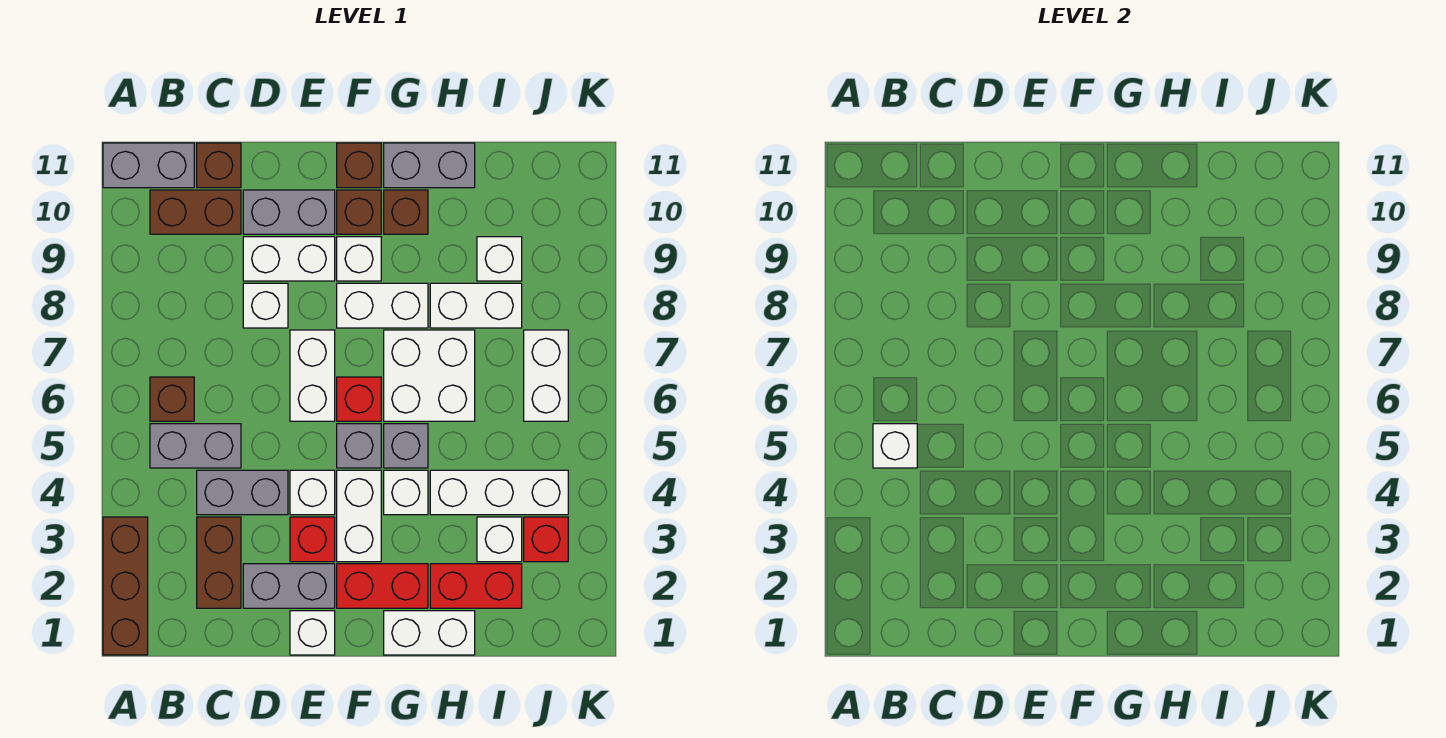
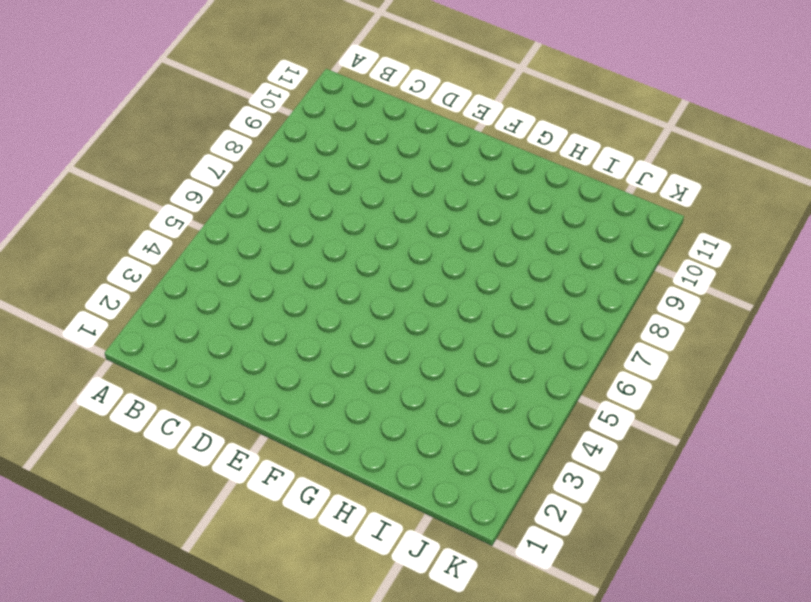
none -> brown 1x3 brick [103,517,148,655]
none -> grey 1x2 brick [103,143,194,188]
none -> grey 1x2 brick [150,424,241,468]
none -> brown 1x1 brick [150,377,194,421]

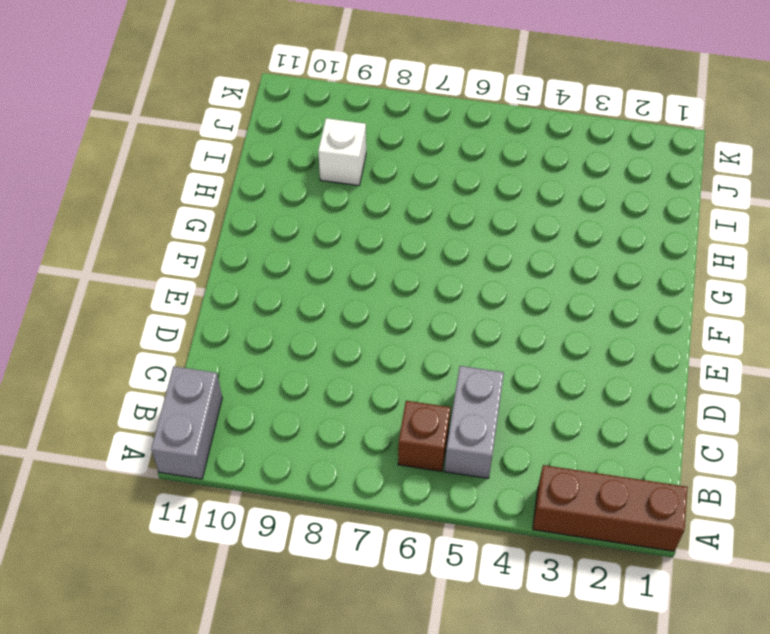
none -> brown 1x2 brick [150,190,241,234]
none -> brown 1x2 brick [197,517,241,608]
none -> grey 1x2 brick [197,470,288,515]
none -> brown 1x1 brick [197,143,241,188]

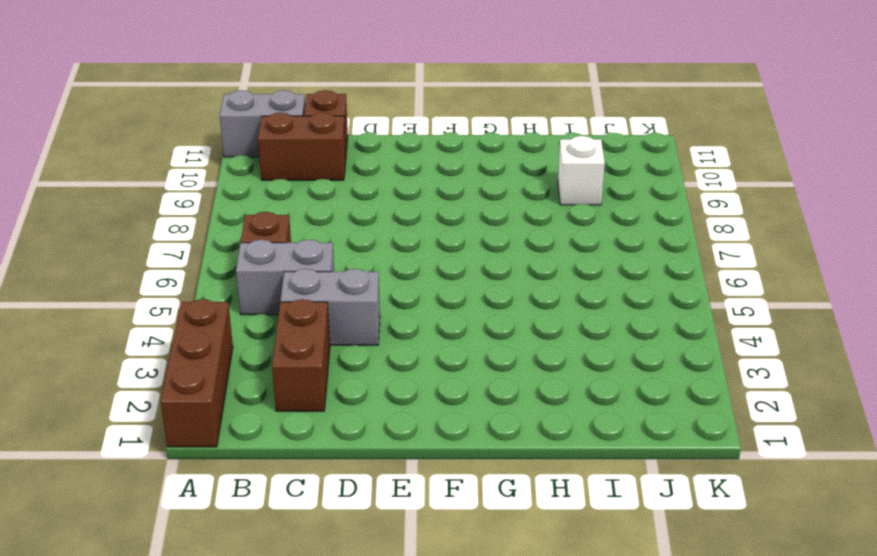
none -> grey 1x2 brick [243,564,335,608]
none -> white 1x1 brick [243,283,288,328]
none -> white 1x2 brick [243,237,335,281]
none -> grey 1x2 brick [243,190,335,234]

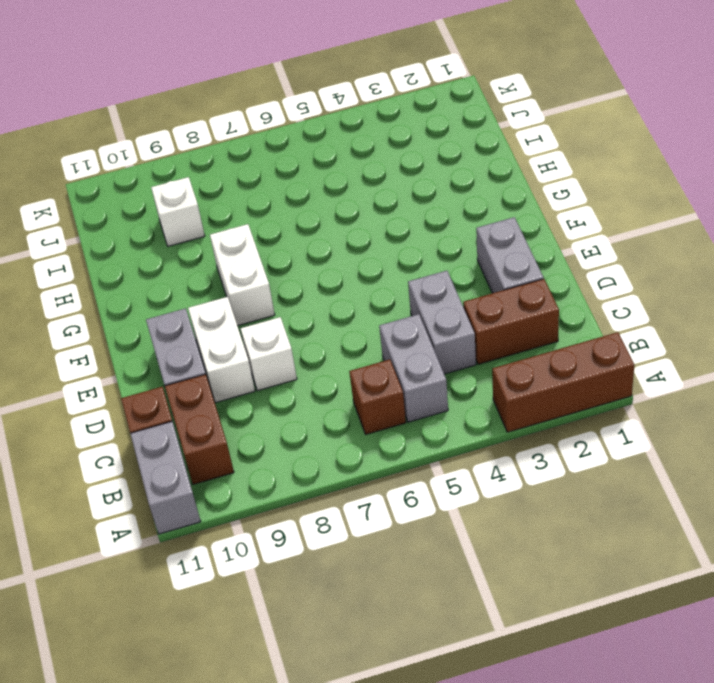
none -> white 1x1 brick [290,611,335,655]
none -> red 1x1 brick [290,517,335,562]
none -> white 1x1 brick [290,470,335,515]
none -> white 1x2 brick [290,330,335,421]

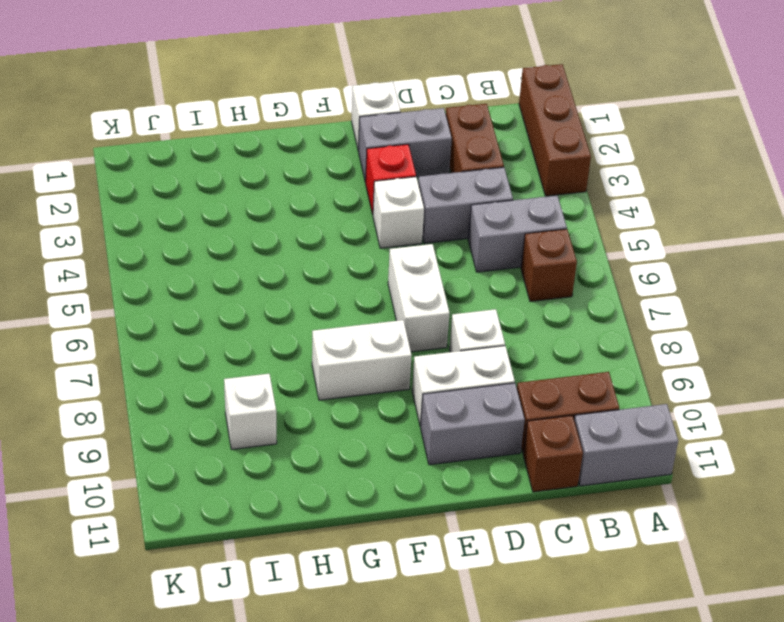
none -> red 1x2 brick [337,564,428,608]
none -> white 1x2 brick [337,470,381,562]
none -> grey 1x1 brick [337,424,381,468]
none -> red 1x1 brick [337,377,381,421]

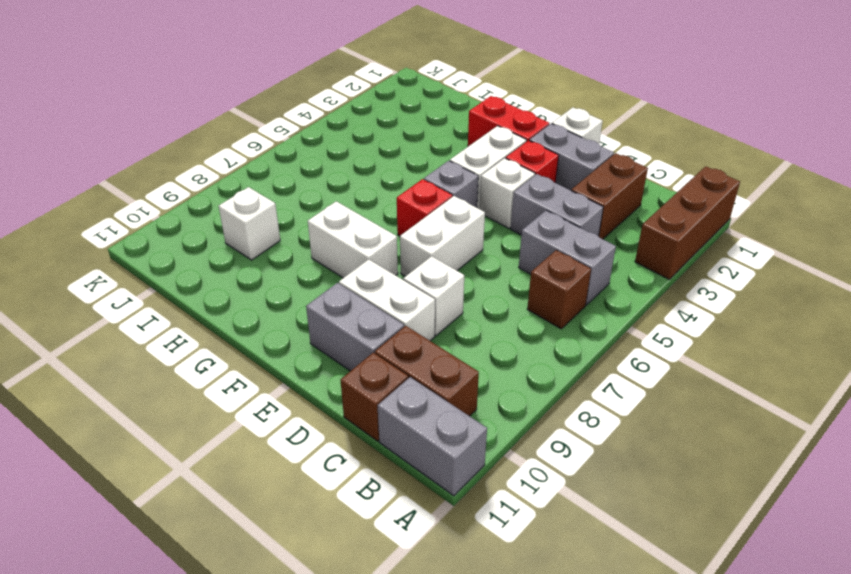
none -> white 1x1 brick [337,237,381,281]
none -> brown 1x1 brick [337,190,381,234]
none -> brown 1x1 brick [337,143,381,188]
none -> white 1x2 brick [384,611,475,655]

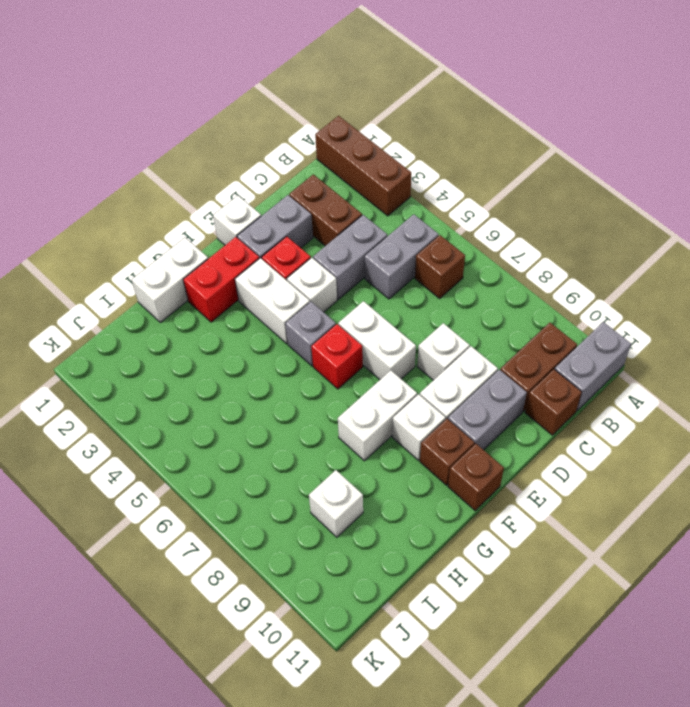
none -> white 1x1 brick [384,470,428,515]
none -> grey 1x1 brick [384,424,428,468]
none -> white 2x2 brick [384,330,475,421]
none -> brown 1x1 brick [384,190,428,234]

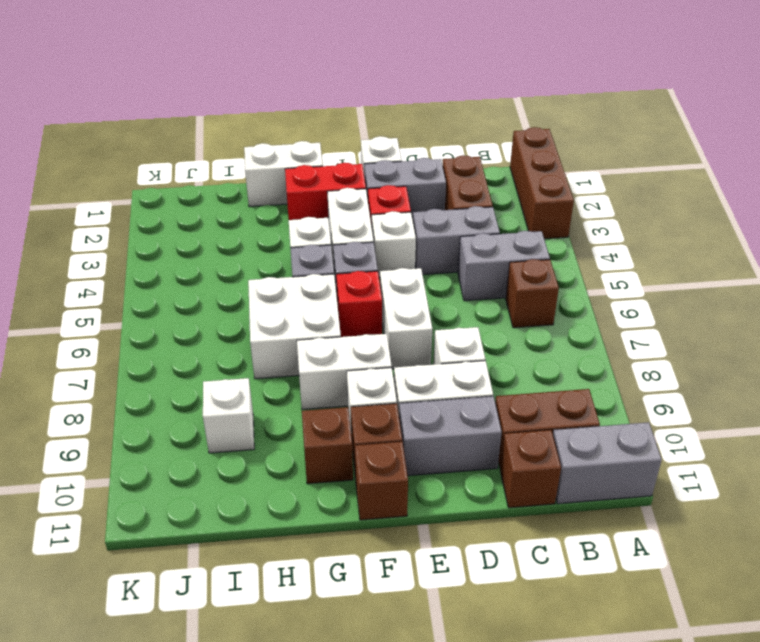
none -> grey 1x2 brick [384,143,475,188]
none -> red 1x2 brick [430,564,522,608]
none -> white 1x3 brick [430,470,568,515]
none -> white 1x2 brick [430,283,522,328]

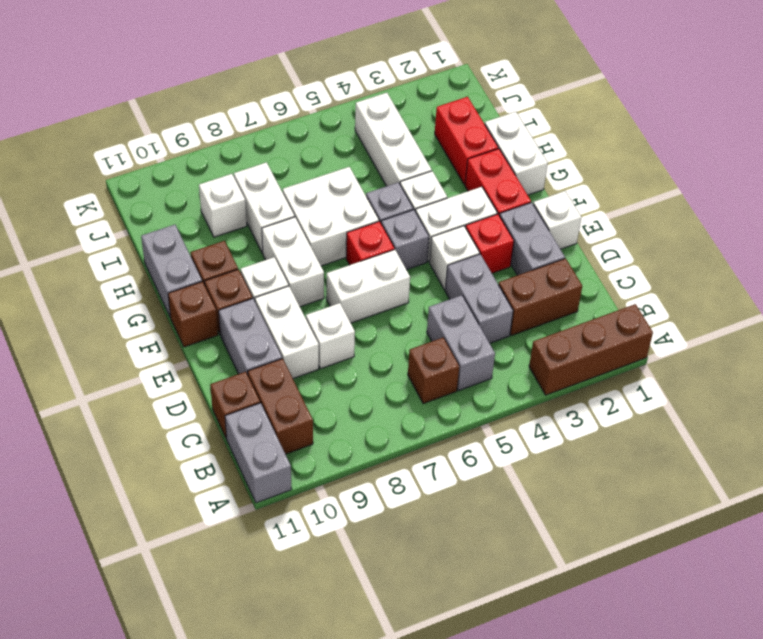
none -> white 1x1 brick [477,517,522,562]
none -> red 1x1 brick [524,517,568,562]
none -> white 1x2 brick [524,330,568,421]
none -> white 1x1 brick [873,424,917,468]

